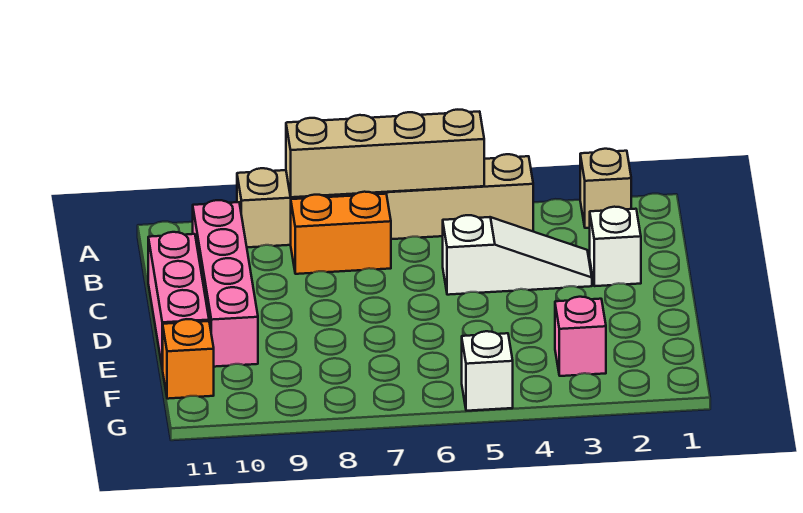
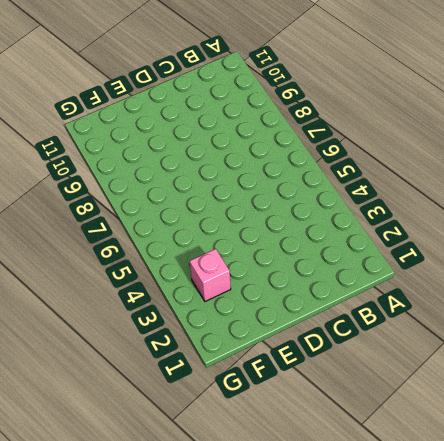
none -> tan 1x1 brick [580,149,631,228]
none -> tan 1x6 brick [237,154,533,247]

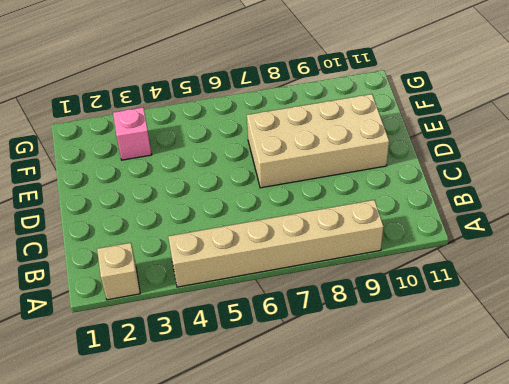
tan 2x4 brick [247,94,389,188] -> pink 1x4 brick [193,200,258,367]
none -> orange 1x2 brick [291,192,391,274]
none -> white 1x1 brick [590,207,641,286]

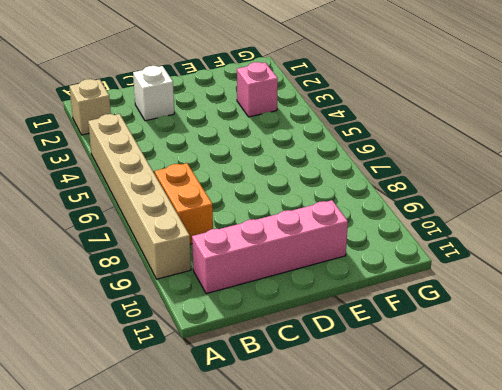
none -> white 1x3 slope [443,215,592,295]
none -> pink 1x3 brick [148,232,209,369]

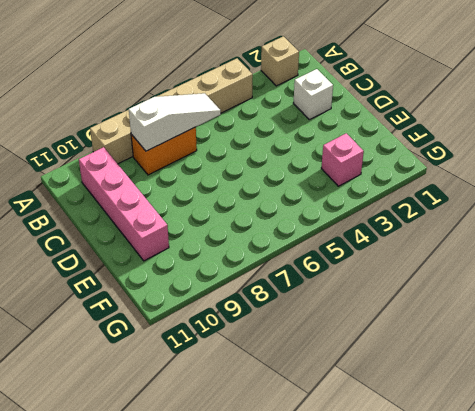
white 1x3 slope [129,93,221,151] -> white 1x3 slope moved to [443,215,592,295]
none -> pink 1x3 brick [148,232,209,369]
none -> orange 1x1 brick [163,319,214,399]

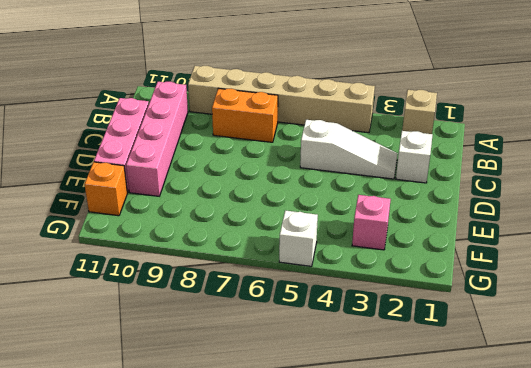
none -> tan 1x4 brick [286,110,484,197]

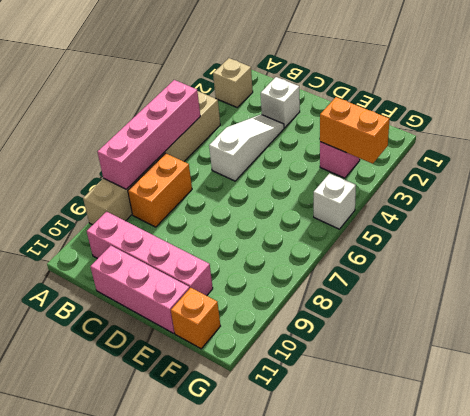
pink 1x4 brick [98,80,200,189] -> tan 1x4 brick [286,110,484,197]
orange 1x2 brick [320,97,389,164] -> none

